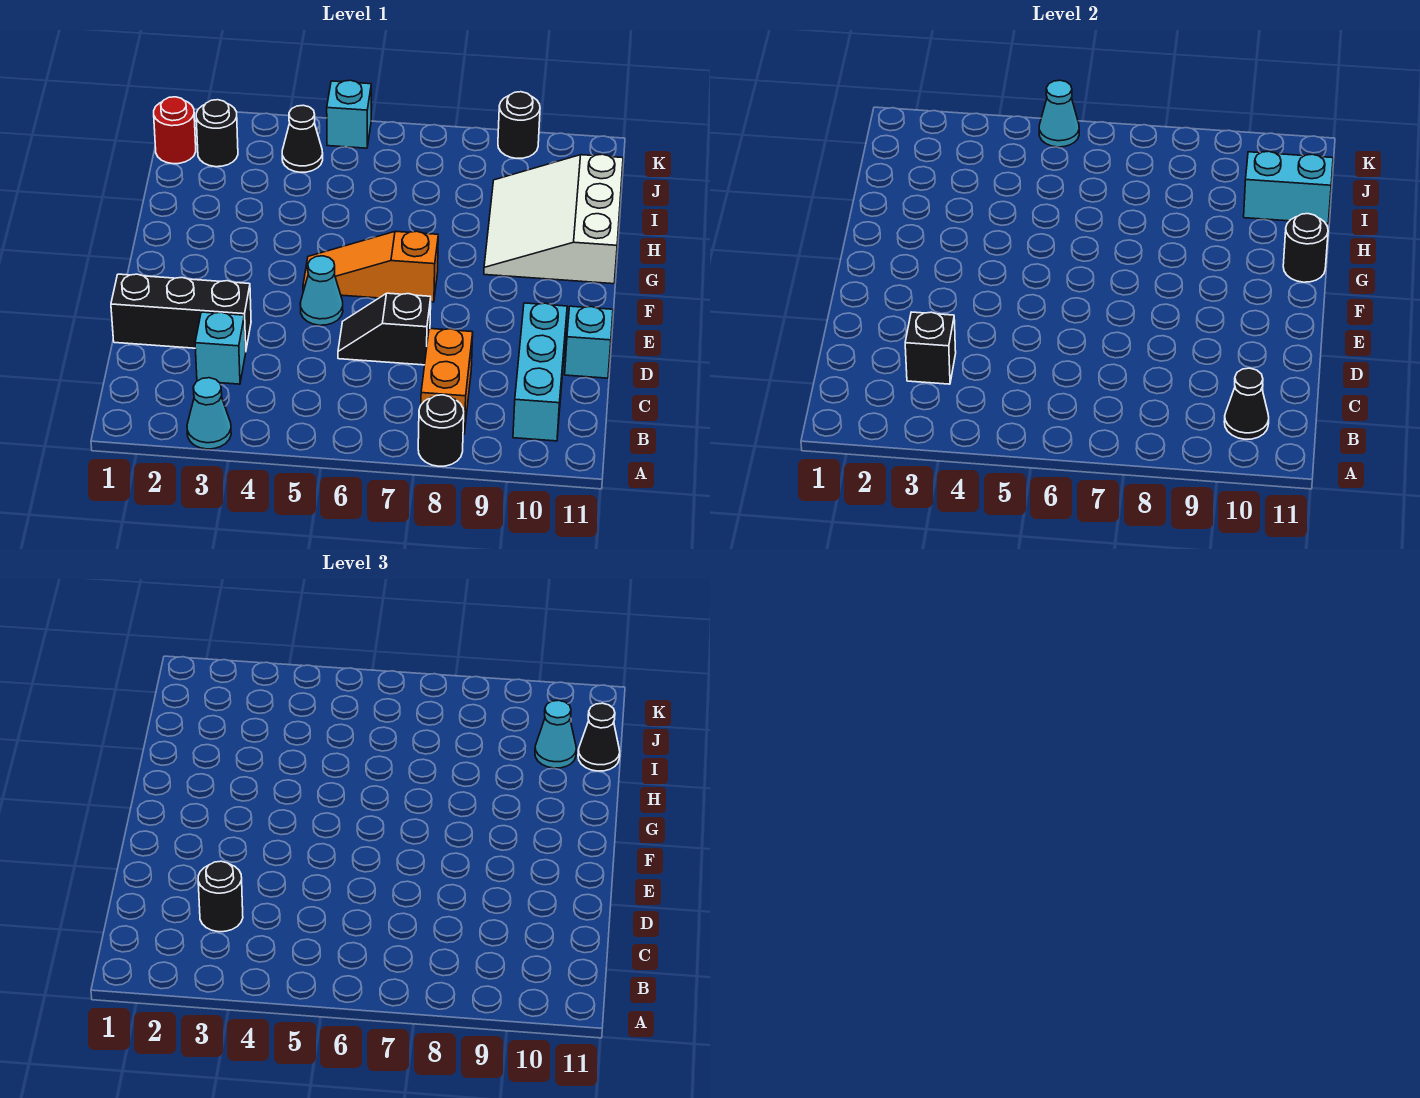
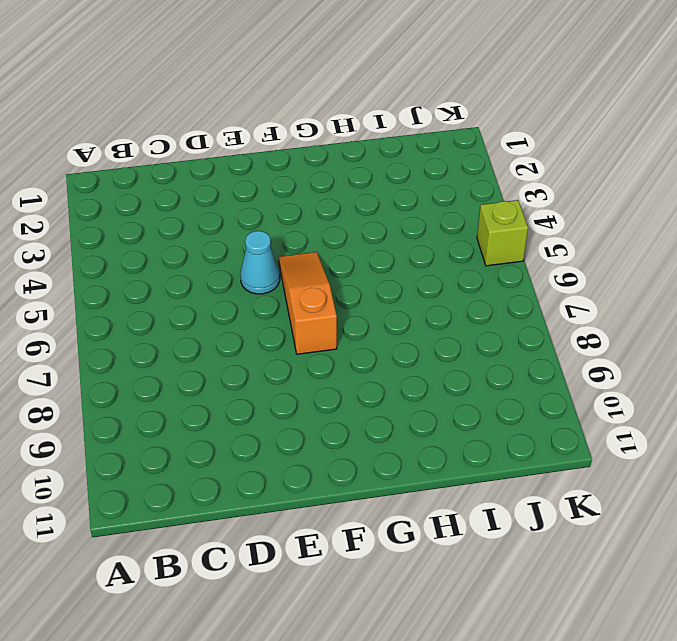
lime 1x1 brick [477,200,528,266] -> cyan 1x1 brick [327,80,371,148]
none -> cyan 1x1 cone [187,378,231,449]
none -> black 1x1 round brick [418,395,464,466]
none -> orange 1x2 brick [421,329,473,434]

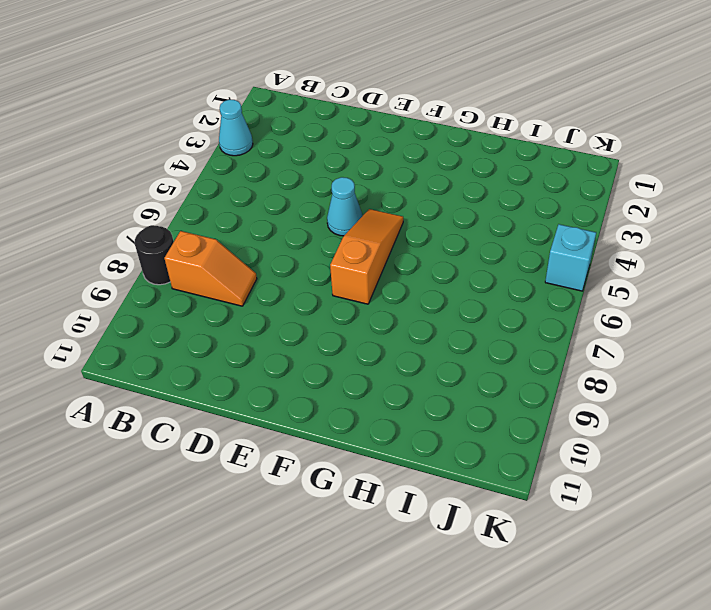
orange 1x2 slope [164,231,257,306] -> orange 1x2 brick [421,329,473,434]
none -> cyan 1x3 brick [513,303,567,441]
none -> cyan 1x1 brick [195,312,246,384]
none -> black 1x3 brick [111,274,251,351]

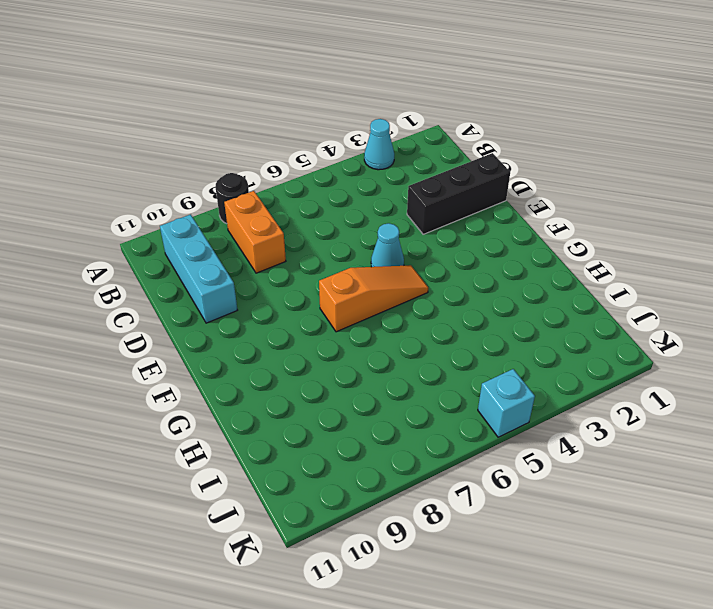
none -> cyan 1x1 brick [195,312,246,384]
none -> black 1x2 slope [338,293,431,365]
none -> cyan 1x1 brick [565,306,613,378]

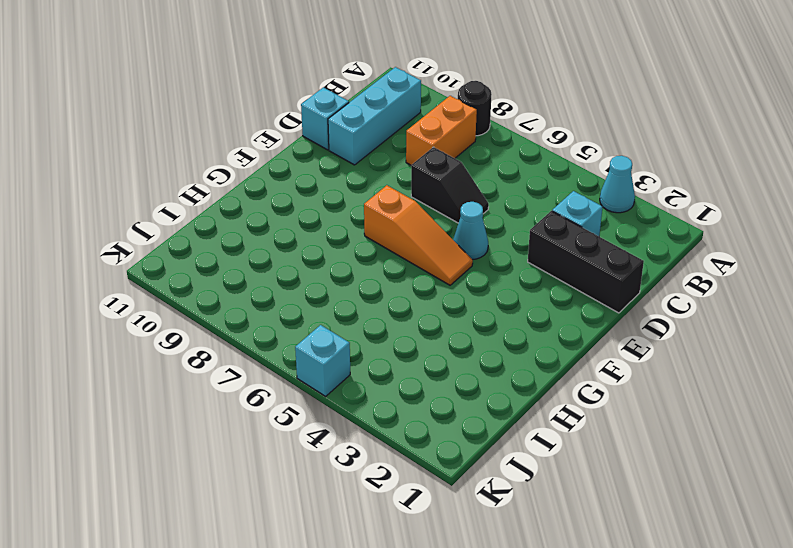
none -> white 3x3 slope [484,154,623,284]
none -> red 1x1 round brick [154,97,196,164]
none -> black 1x1 round brick [196,100,238,167]

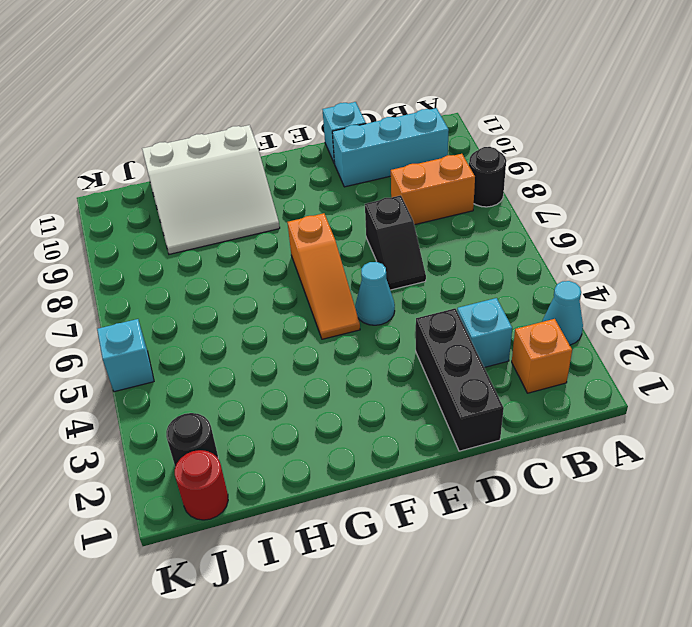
orange 1x1 brick [512,319,572,393] -> none
none -> black 1x1 cone [282,105,323,172]
none -> black 1x1 round brick [498,92,540,159]
none -> black 1x1 cone [1224,368,1269,439]

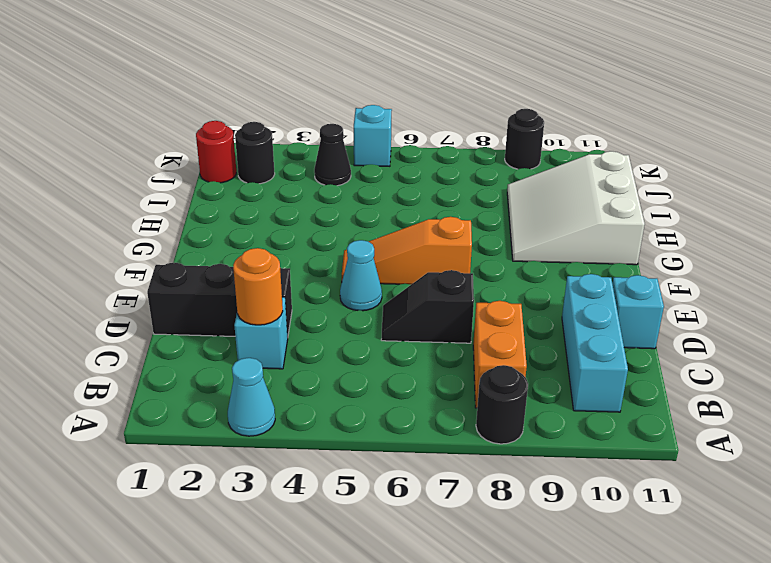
orange 1x1 round brick [233,248,283,325] -> black 1x1 brick [905,312,956,384]
none -> black 1x1 cone [1224,368,1269,439]
none -> black 1x1 round brick [1283,214,1328,282]
none -> cyan 1x2 brick [1244,151,1333,224]

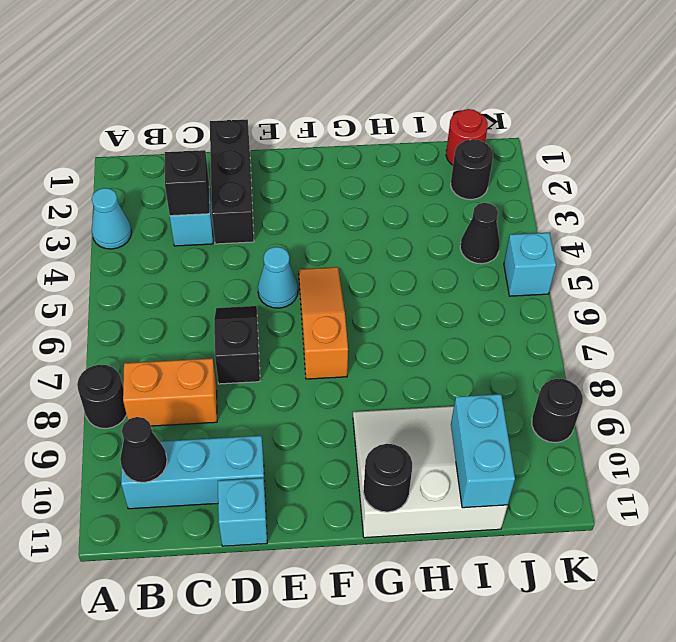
none -> cyan 1x1 cone [1039,80,1079,147]
none -> black 1x1 round brick [198,861,243,932]
none -> cyan 1x1 cone [535,700,576,768]

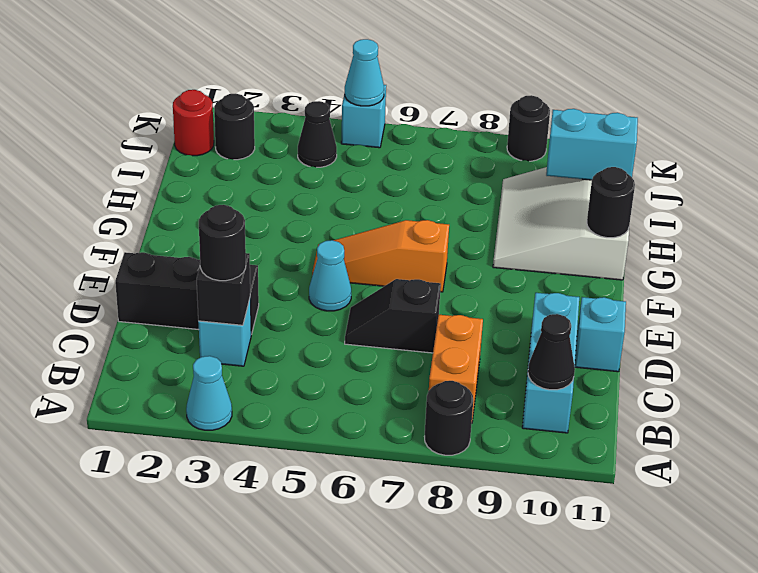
none -> cyan 1x1 cone [535,700,576,768]
none -> black 1x1 cone [578,703,620,771]

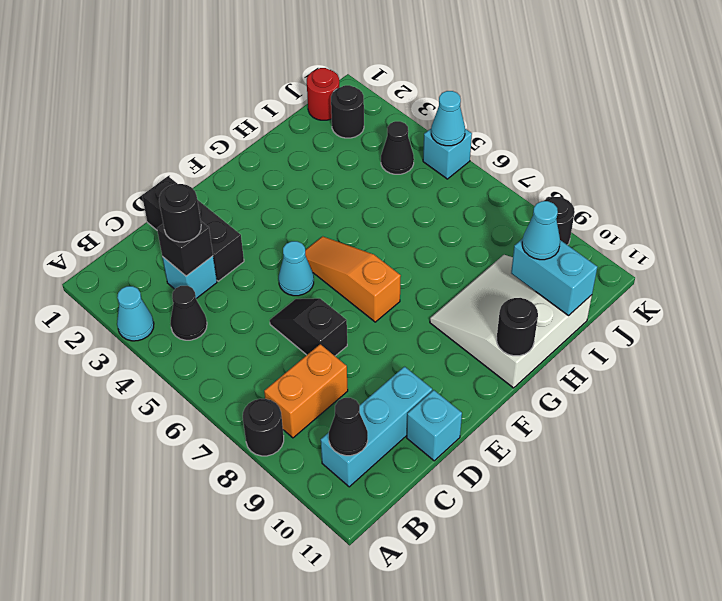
black 1x1 cone [170,286,207,340] -> black 1x1 cone moved to [578,703,620,771]

